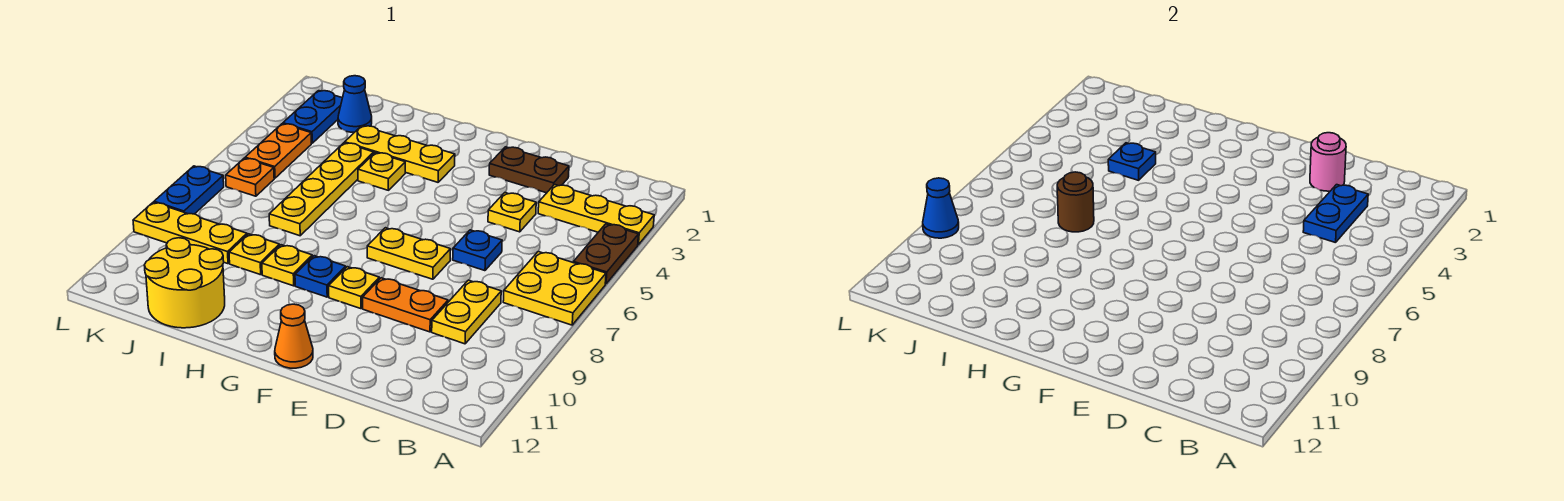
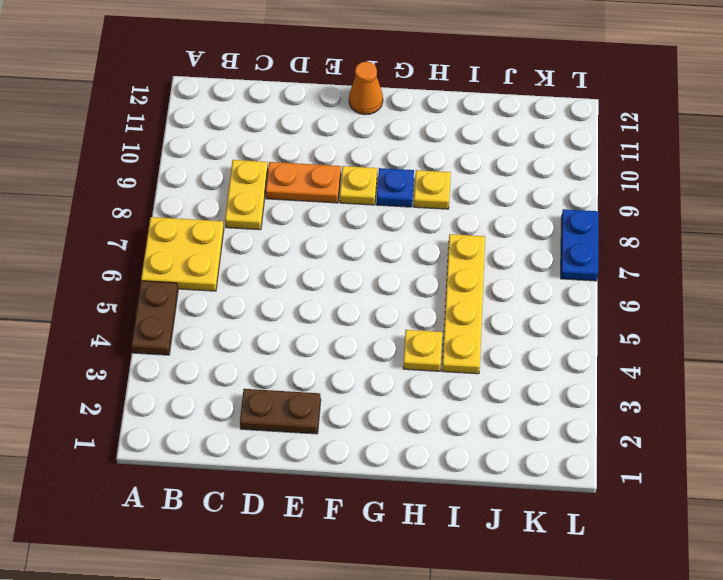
none -> yellow 1x3 plate [538,185,654,245]
none -> yellow 1x1 plate [488,193,536,232]
none -> blue 1x1 plate [453,230,502,271]

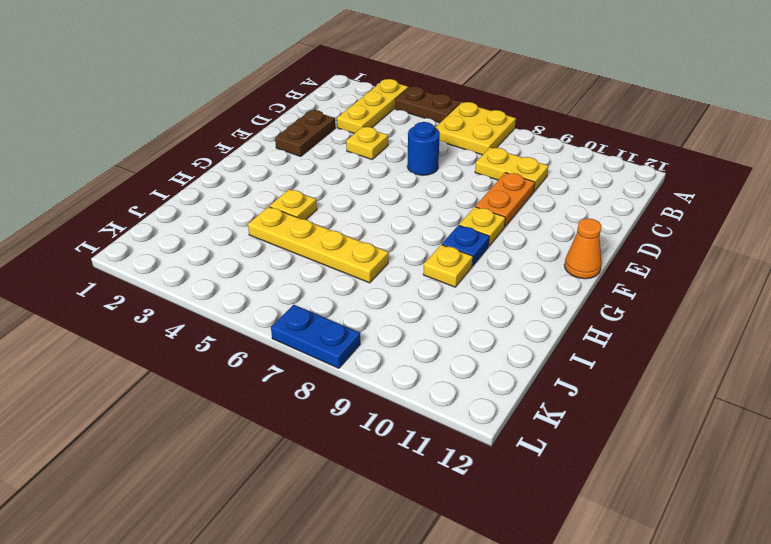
blue 1x1 round brick [407,122,440,175] -> blue 1x1 plate [453,230,502,271]
none -> yellow 1x2 plate [367,228,451,279]
none -> yellow 1x3 plate [345,126,455,182]
none -> yellow 1x1 plate [229,234,279,275]

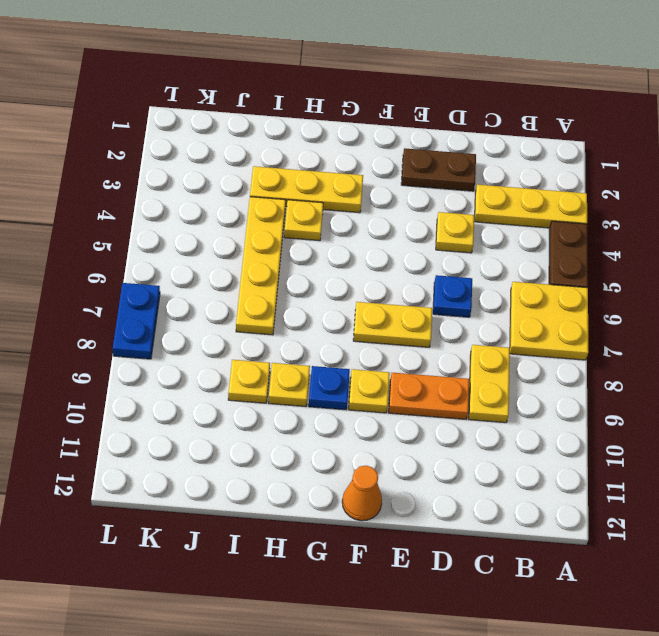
none -> yellow 2x2 round brick [144,238,225,328]
none -> blue 1x1 cone [338,76,372,132]
none -> yellow 1x3 plate [133,202,247,264]

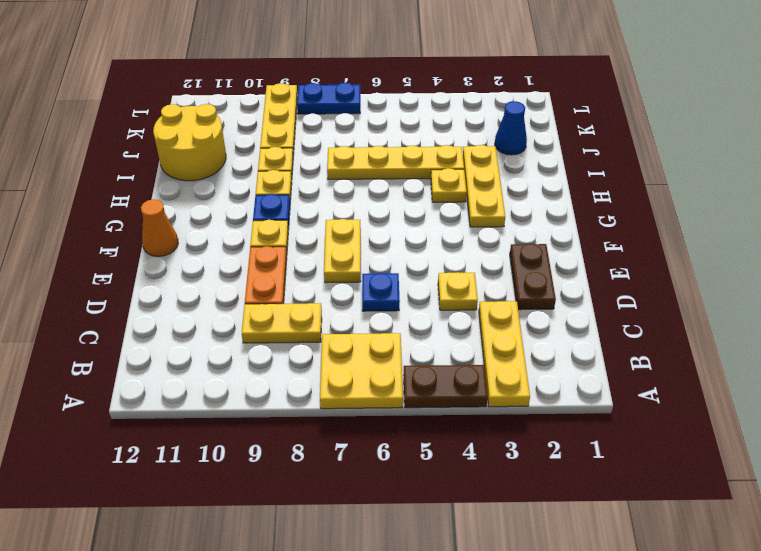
none -> blue 1x2 plate [283,91,342,143]
none -> orange 1x2 plate [245,124,311,178]
none -> orange 1x1 plate [226,158,274,196]

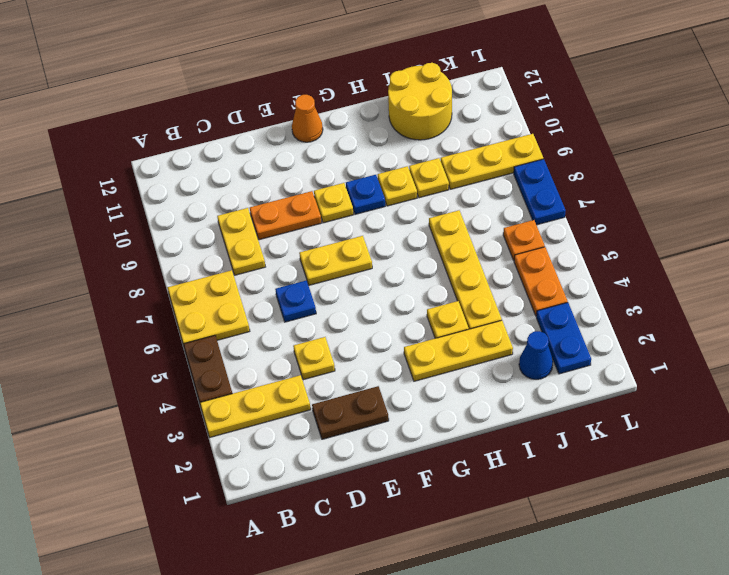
none -> blue 1x2 plate [1303,185,1368,243]
none -> pink 1x1 round brick [1310,133,1346,191]
none -> blue 1x1 plate [1108,143,1156,180]

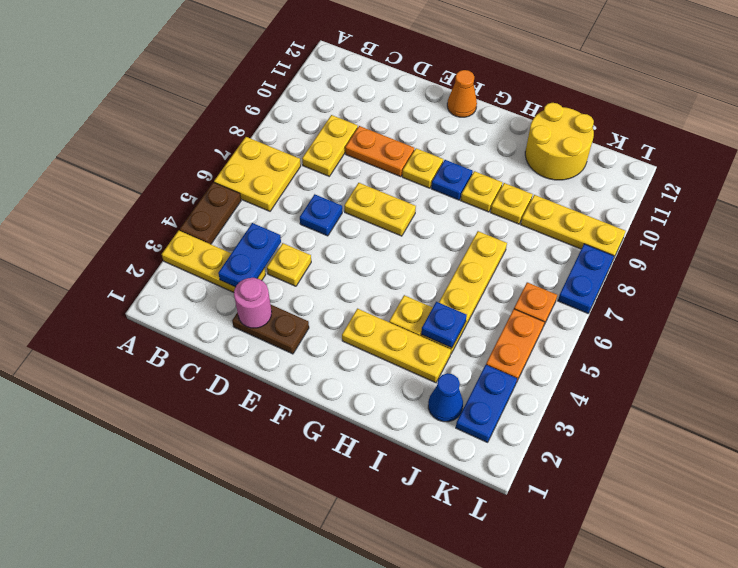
none -> brown 1x1 round brick [1057,172,1094,232]
none -> blue 1x1 cone [923,178,959,238]

